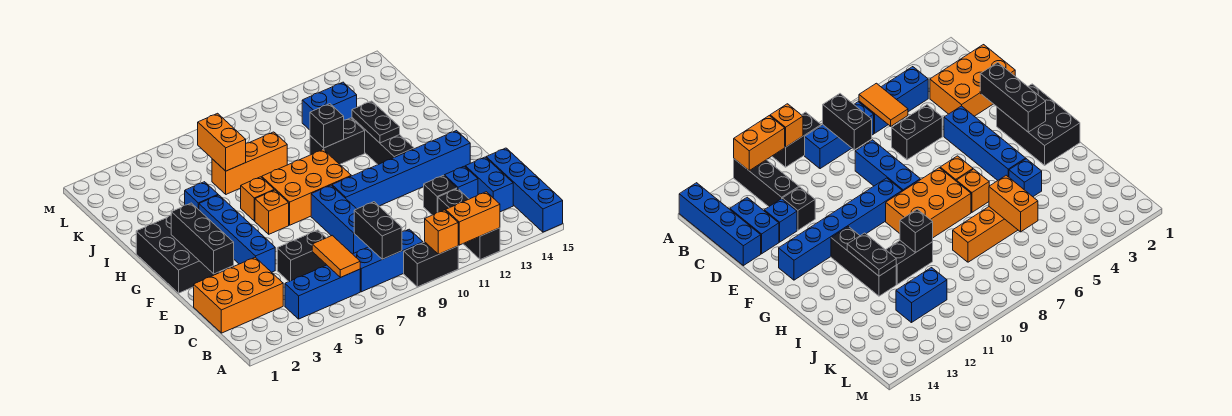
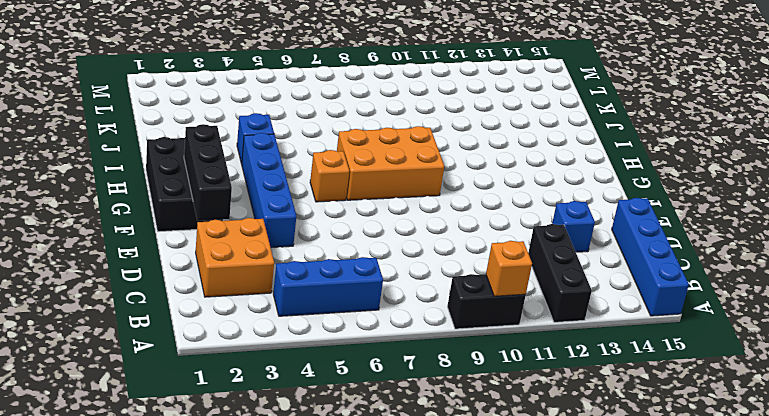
orange 2x2 brick [196,218,274,297] -> orange 2x3 brick [194,257,283,333]
none -> blue 1x3 brick [353,229,423,292]
none -> blue 1x2 brick [465,157,513,212]
none -> black 1x2 brick [277,230,326,281]
none -> blue 1x3 brick [311,185,368,254]

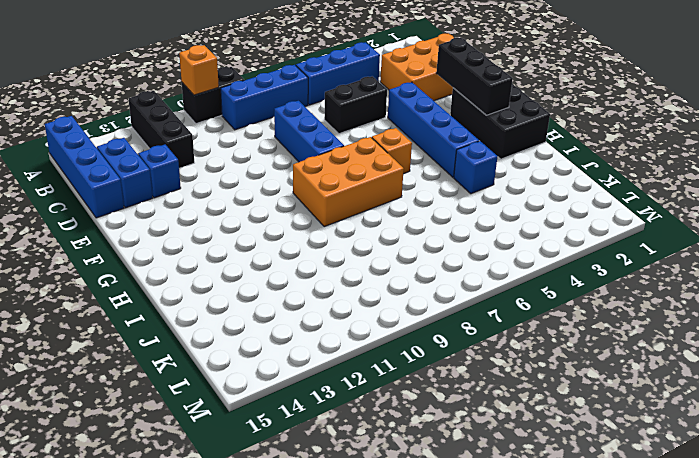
none -> black 1x1 brick [424,175,457,215]
none -> blue 1x6 brick [332,131,470,209]
none -> black 1x3 brick [352,118,414,164]
none -> orange 1x1 brick [241,177,274,221]

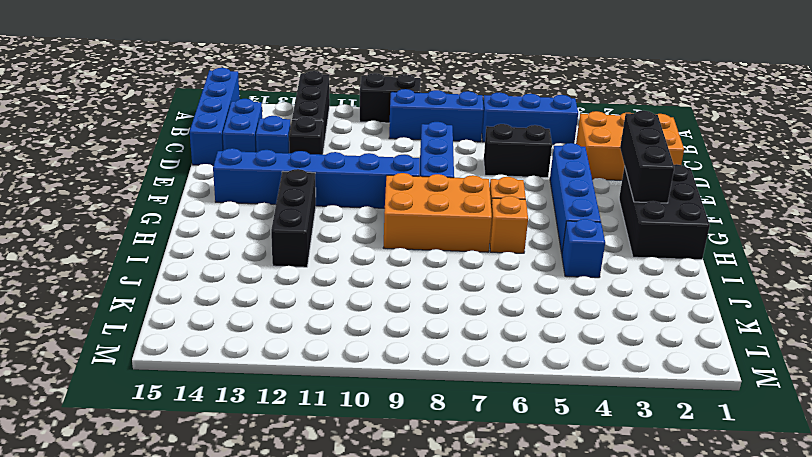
none -> black 1x2 brick [310,118,365,164]
none -> orange 1x3 brick [212,132,287,194]
none -> blue 1x2 brick [302,82,357,130]
none -> orange 1x1 brick [425,210,458,254]

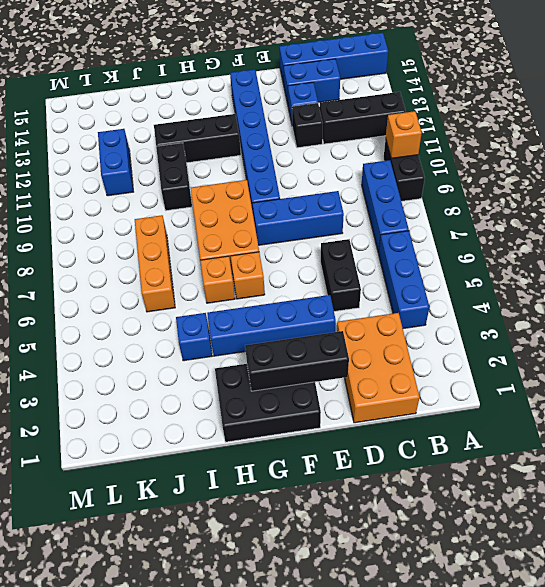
none -> orange 1x2 brick [446,192,500,245]
none -> orange 1x2 tile [312,236,360,278]
none -> black 1x2 brick [354,202,402,259]
none -> black 1x2 plate [352,101,400,143]

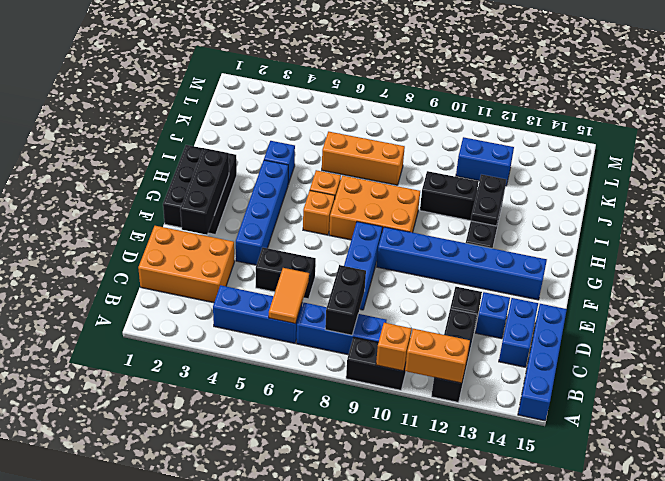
none -> black 1x1 brick [310,104,344,148]
none -> orange 1x2 brick [198,113,246,171]

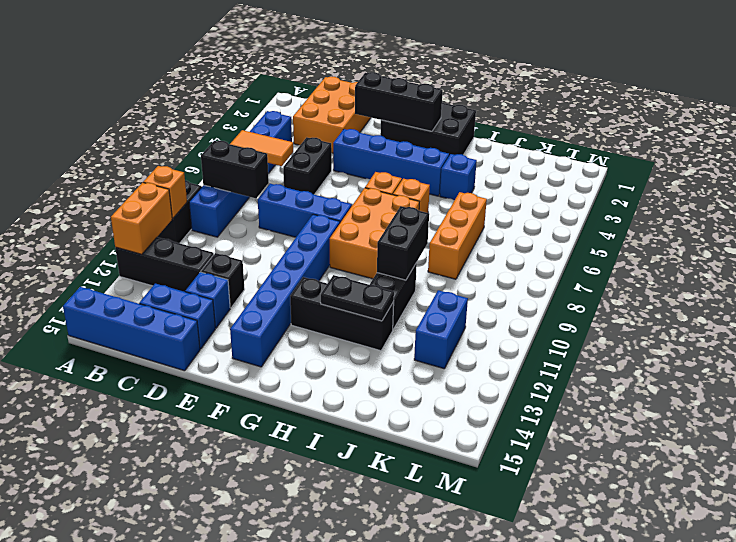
black 1x2 brick [377,206,429,280] -> black 1x1 brick [310,104,344,148]
none -> orange 1x2 brick [198,113,246,171]

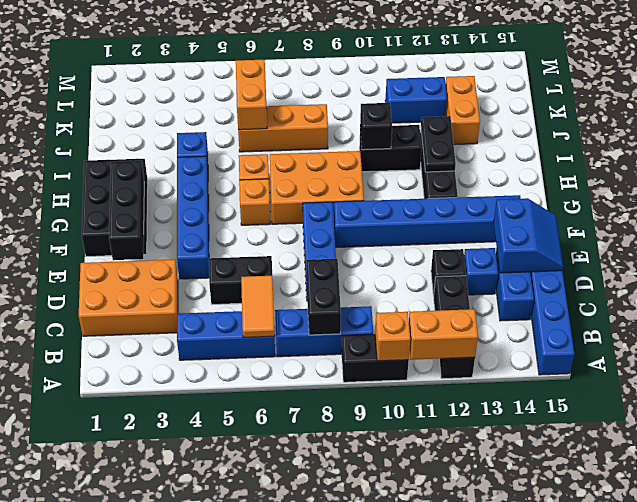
blue 2x2 slope [494,198,563,273] -> none
orange 1x2 brick [445,76,480,145] -> none

